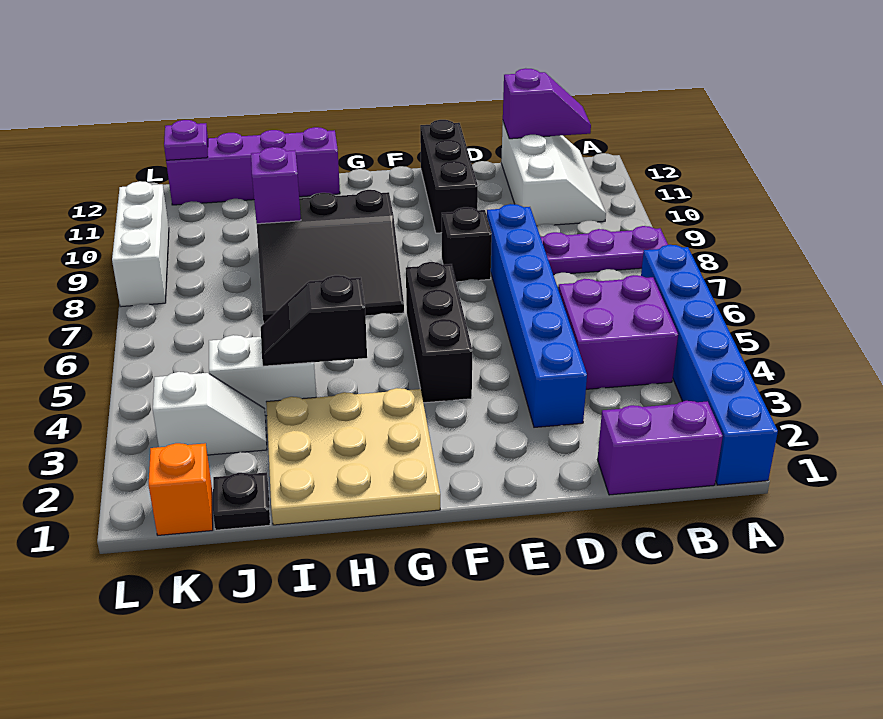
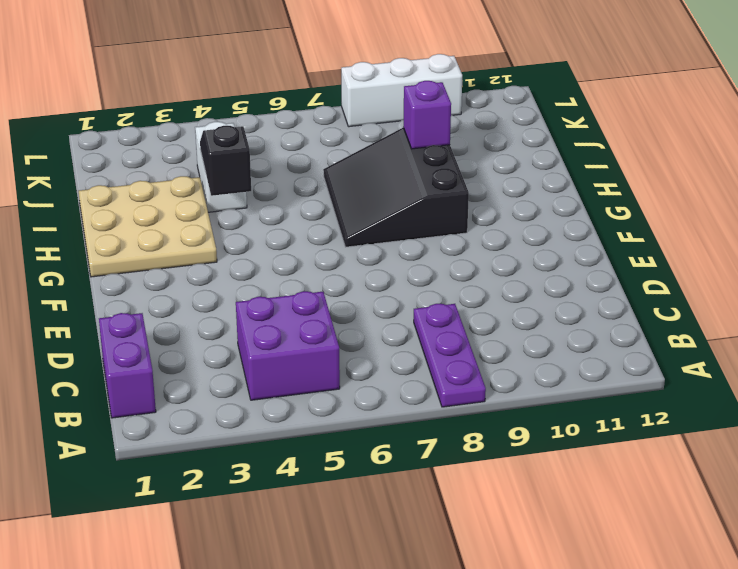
none -> blue 1x6 brick [641,245,778,485]
none -> white 2x3 slope [501,122,606,226]
none -> blue 1x6 brick [487,204,587,427]

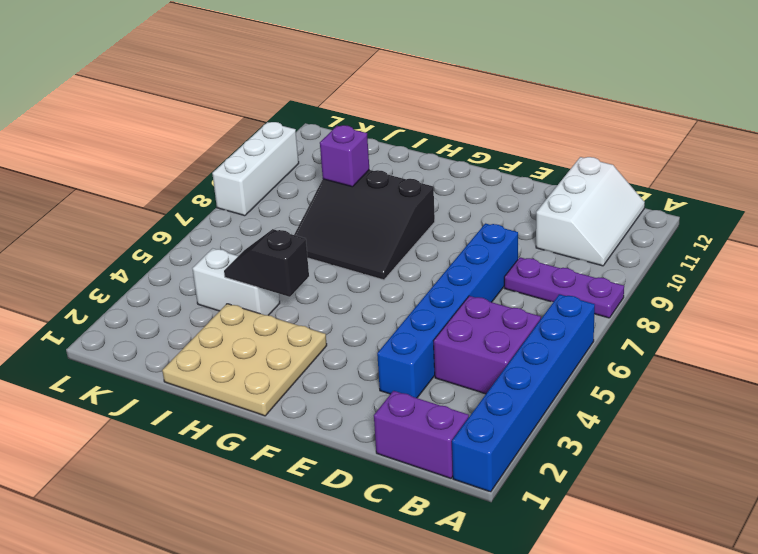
none -> black 1x1 brick [442,207,492,282]
none -> black 1x3 brick [420,120,478,233]
none -> black 1x3 brick [406,262,472,403]

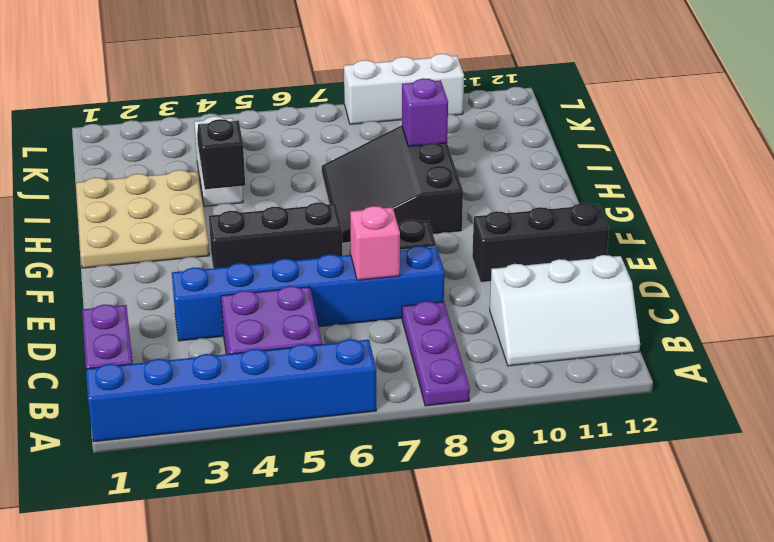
pink 1x1 brick [350,206,400,280] -> none
none -> purple 1x4 brick [166,127,340,205]
none -> black 1x1 plate [213,472,270,530]
none -> white 1x2 slope [153,372,267,455]

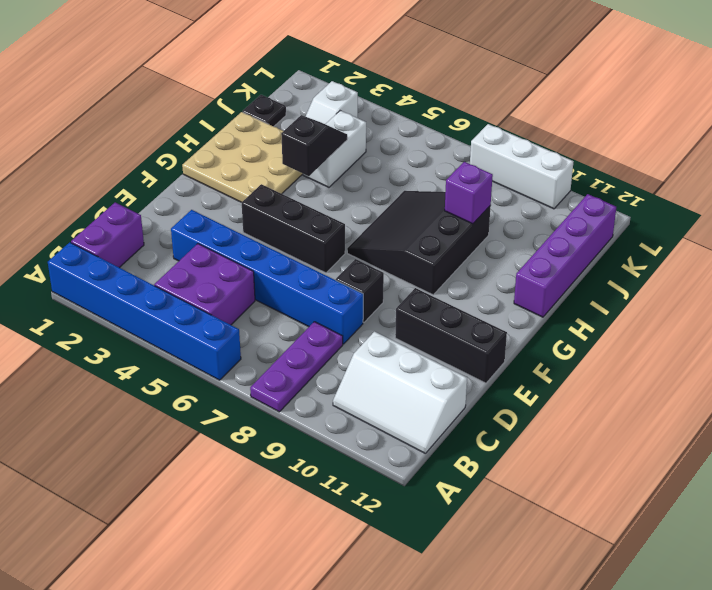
none -> orange 1x1 brick [149,443,213,535]
none -> purple 1x2 slope [503,68,591,139]
none -> purple 1x1 plate [164,120,208,160]

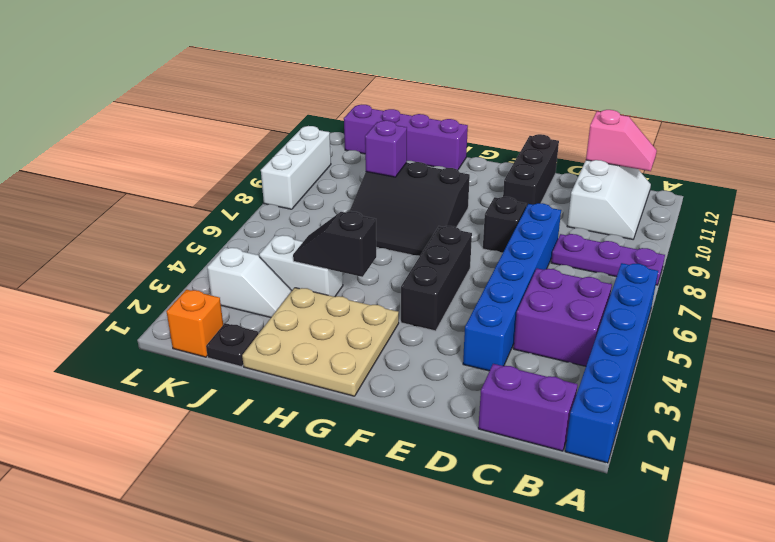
pink 1x2 slope [586,110,657,171] -> purple 1x2 slope [503,68,591,139]
none -> purple 1x1 plate [164,120,208,160]

